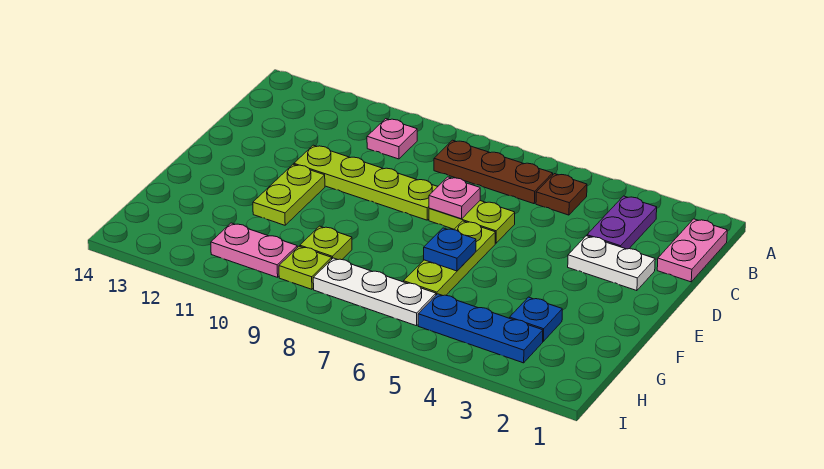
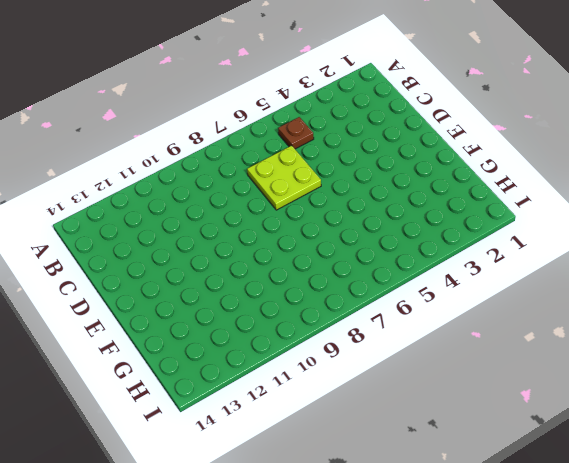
lime 2x2 plate [247,146,321,210] -> lime 1x2 plate [429,201,515,243]
none -> pink 1x2 plate [657,219,727,282]
none -> purple 1x2 plate [587,196,657,249]
none -> brown 1x3 plate [434,140,553,204]

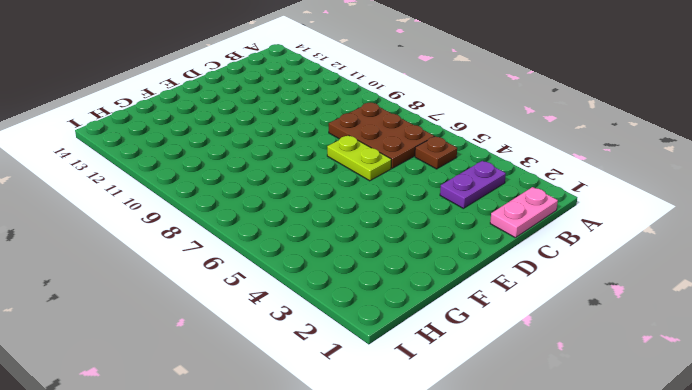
brown 2x3 plate [329,103,434,168] -> brown 1x3 plate [434,140,553,204]
none -> pink 1x1 plate [367,119,417,159]
none -> white 1x2 plate [568,236,655,291]
none -> lime 1x4 plate [294,145,438,220]

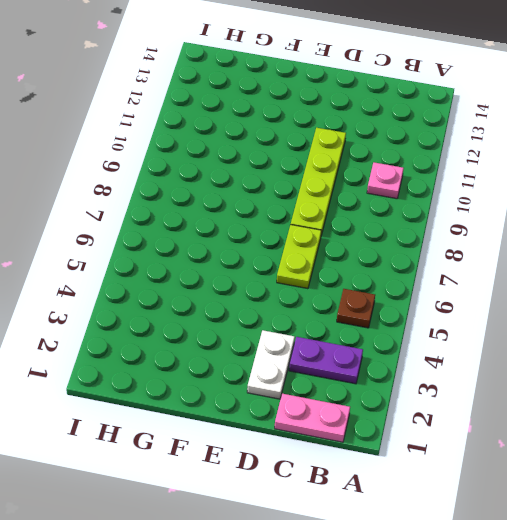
none -> brown 1x3 plate [434,140,553,204]
none -> lime 1x3 plate [404,221,495,296]
none -> lime 1x2 plate [253,164,325,225]

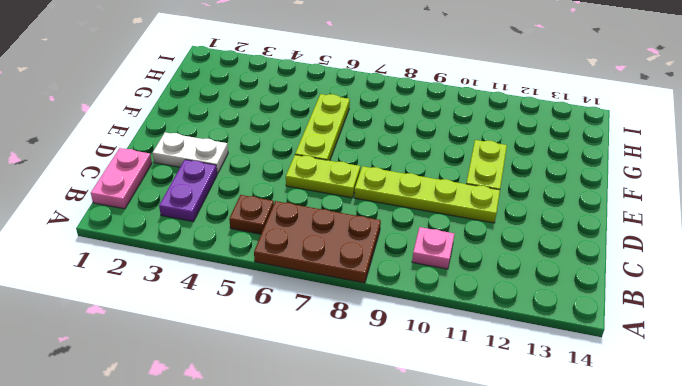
brown 2x3 plate [254,201,381,283] -> brown 1x3 plate [434,140,553,204]
none -> blue 1x1 plate [510,297,562,341]
none -> lime 1x1 plate [300,226,352,260]
none -> blue 1x3 plate [418,294,543,363]

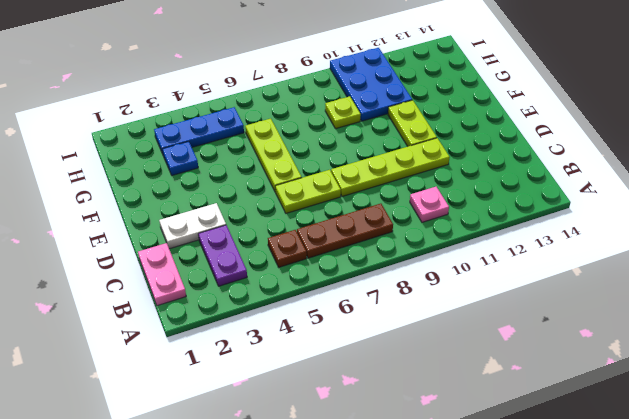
blue 2x3 plate [330,48,412,121] -> pink 1x2 plate [211,223,297,277]
none -> white 1x3 plate [313,258,436,326]
none -> lime 1x1 plate [279,246,332,289]
none -> pink 1x1 plate [429,177,480,219]

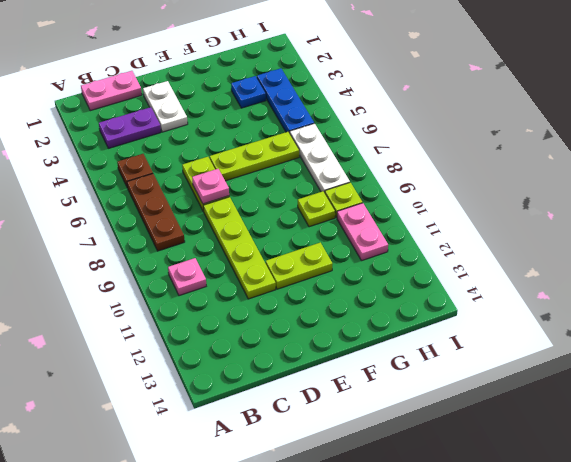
none -> blue 1x1 plate [424,228,476,271]

